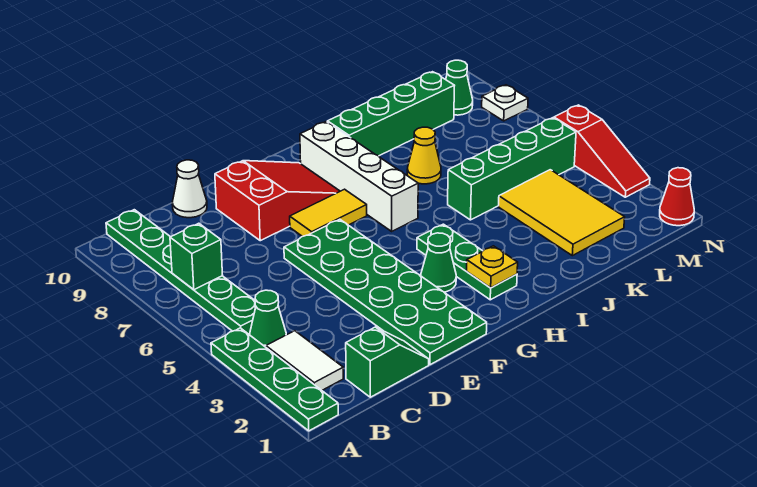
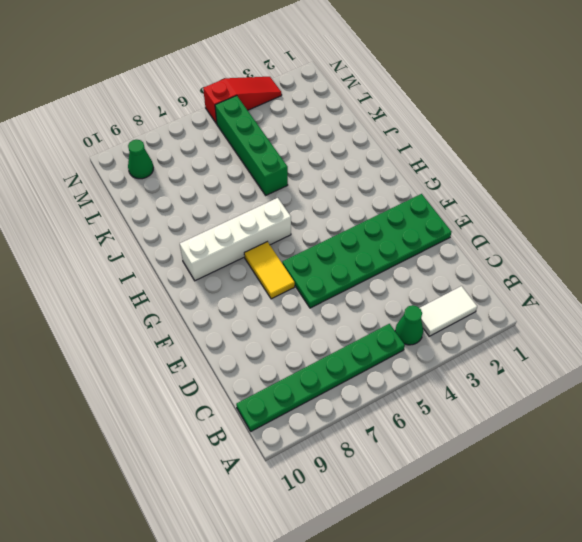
none -> green 1x4 plate [211,328,338,431]
none -> green 1x2 slope [346,327,429,397]
none -> white 1x1 cone [172,160,207,218]

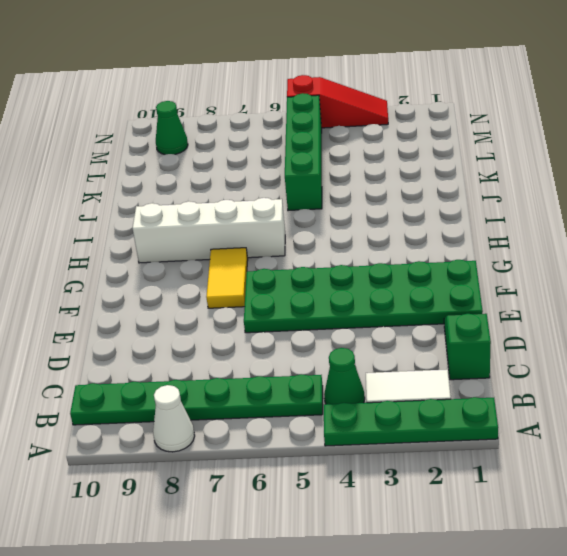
white 1x1 cone [153,385,195,452] -> white 1x1 cone moved to [172,160,207,218]
none -> red 2x3 slope [215,161,340,241]
none -> green 1x1 cone [421,233,456,292]
none -> green 1x3 plate [417,224,517,300]

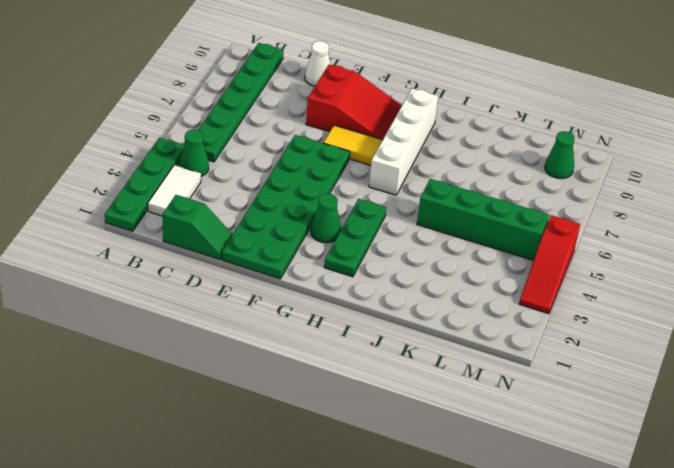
none -> green 1x4 brick [327,72,455,156]
none -> yellow 1x1 cone [407,127,441,184]
none -> yellow 2x3 tile [499,170,625,256]

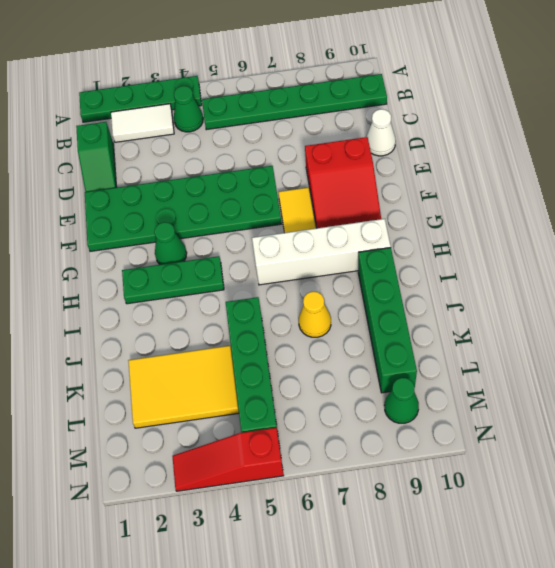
none -> red 1x1 cone [660,168,694,226]
none -> white 1x1 plate [482,85,528,121]
none -> green 1x1 brick [170,223,223,290]

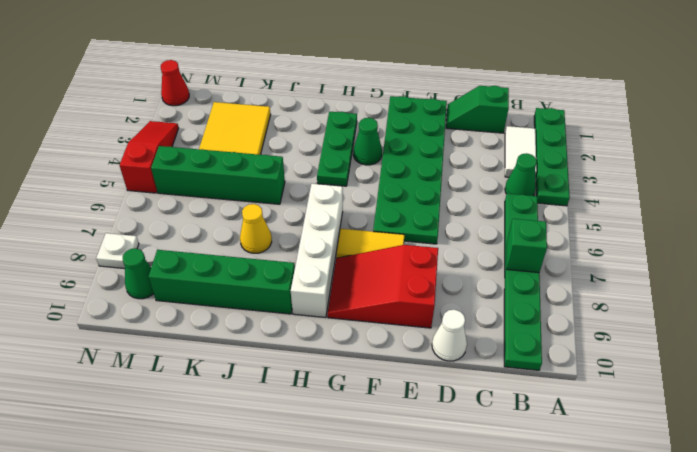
none -> yellow 1x1 plate [467,246,518,288]

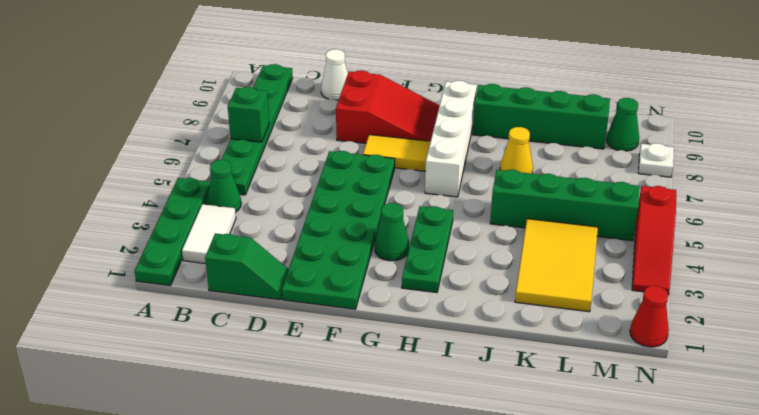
none -> yellow 1x1 plate [467,246,518,288]

